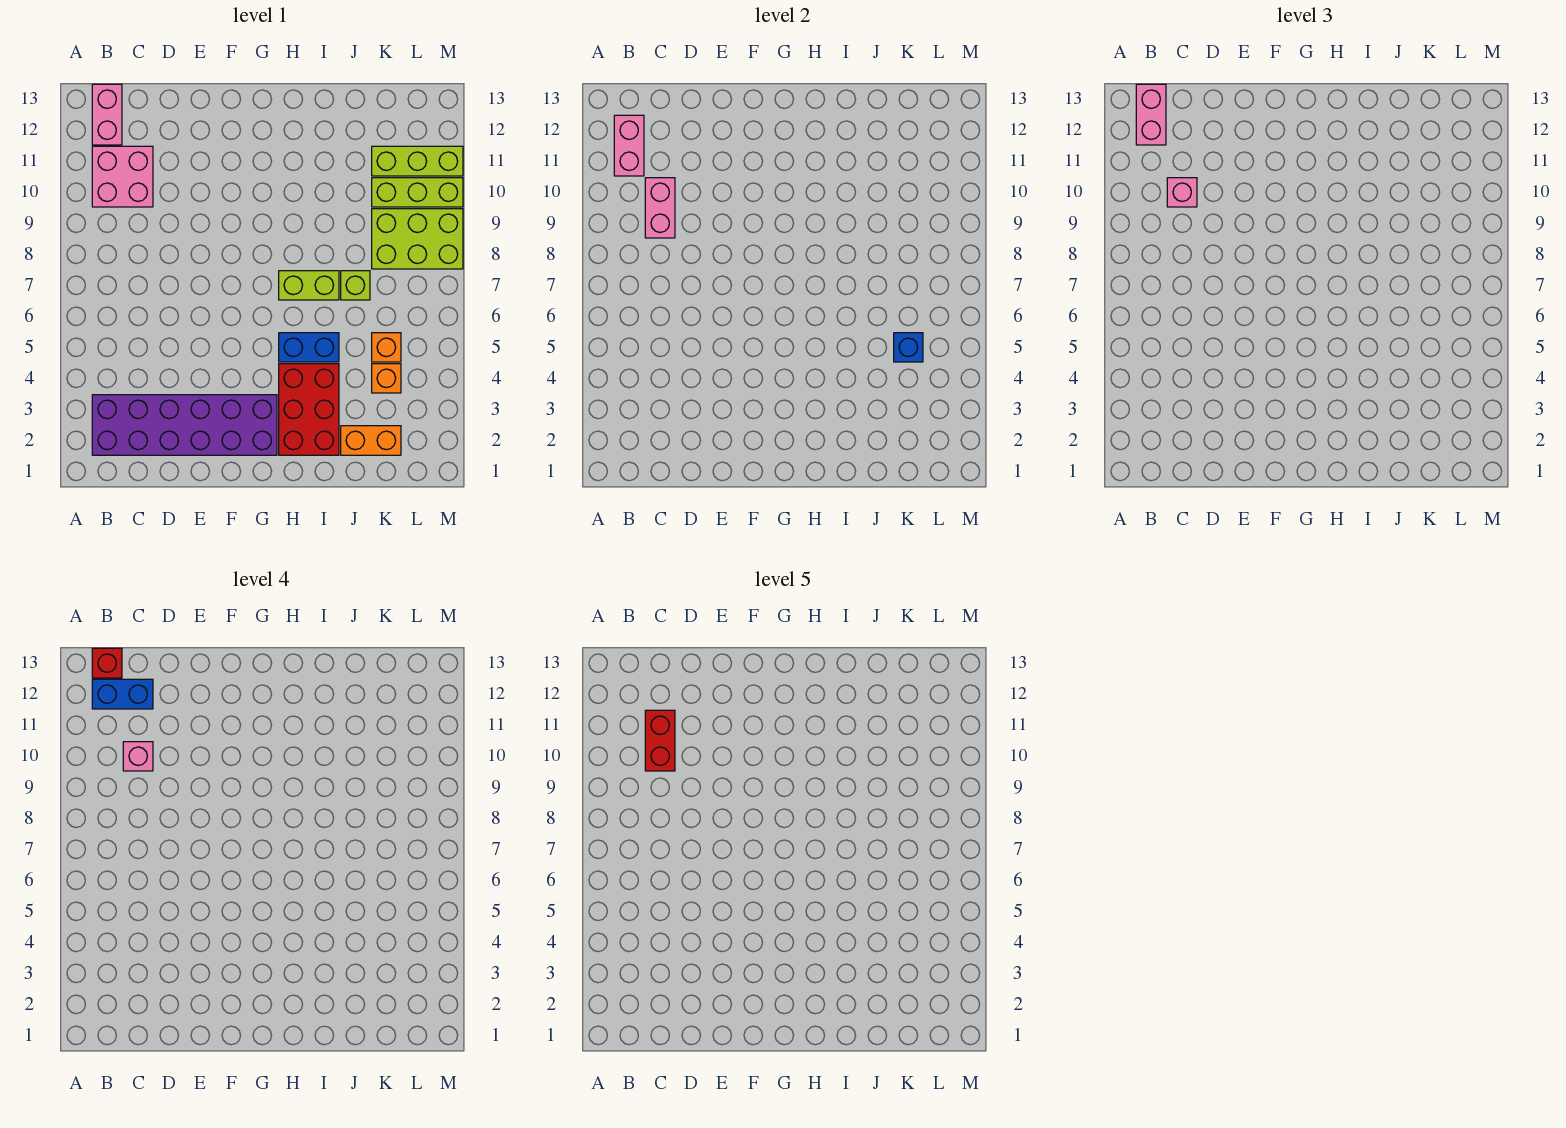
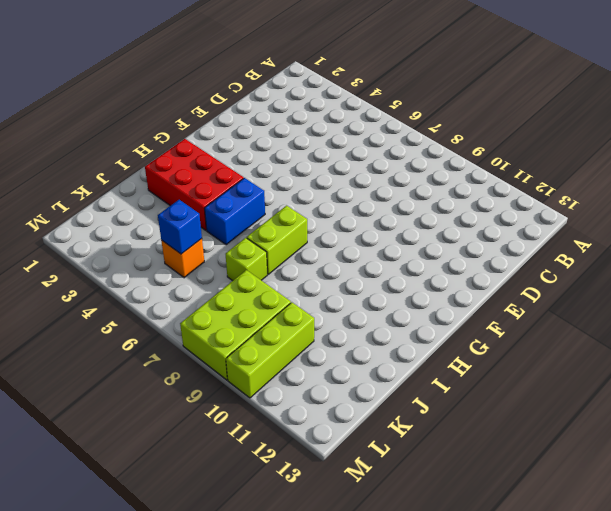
none -> purple 2x6 brick [92,395,277,455]
none -> pink 2x2 brick [92,146,153,207]
none -> pink 1x2 brick [92,84,122,145]

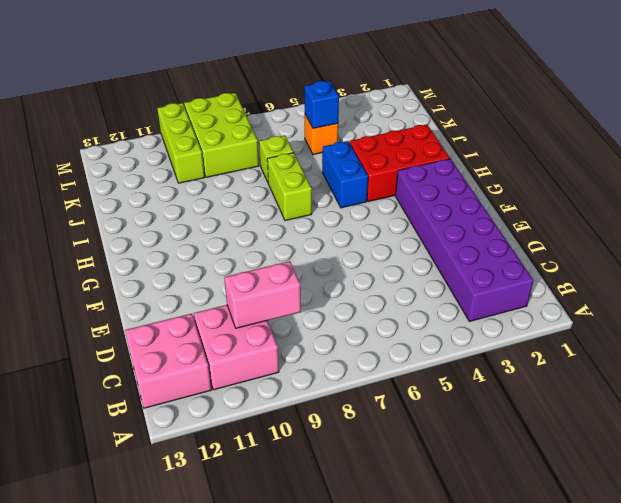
pink 2x2 brick [125,314,211,408] -> pink 1x2 brick [92,84,122,145]
none -> orange 1x2 brick [341,426,401,455]
none -> orange 1x1 brick [372,364,401,393]
none -> lime 1x3 brick [372,146,463,176]

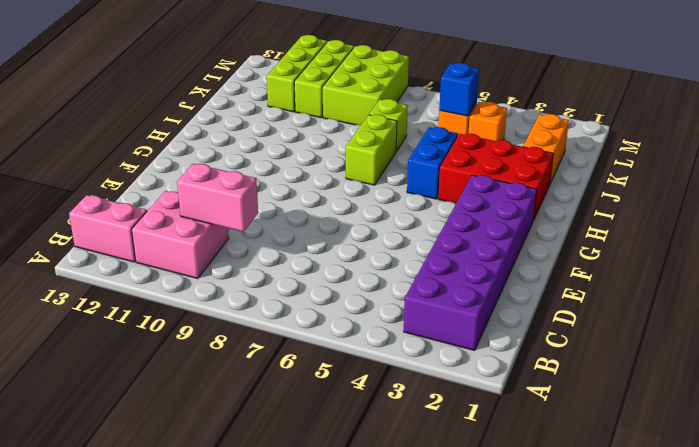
none -> pink 1x2 brick [614,115,644,176]
none -> pink 1x2 brick [1136,84,1166,145]
none -> pink 1x1 brick [1167,178,1197,207]

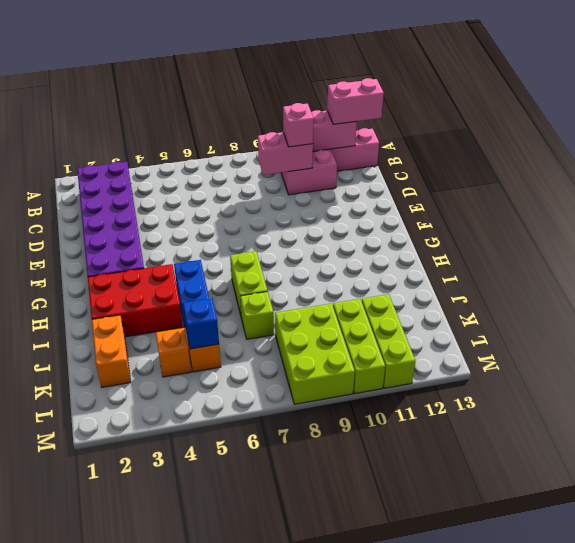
none -> blue 1x2 brick [92,679,153,709]
none -> red 1x1 brick [92,648,122,678]
none -> pink 1x1 brick [123,742,153,771]

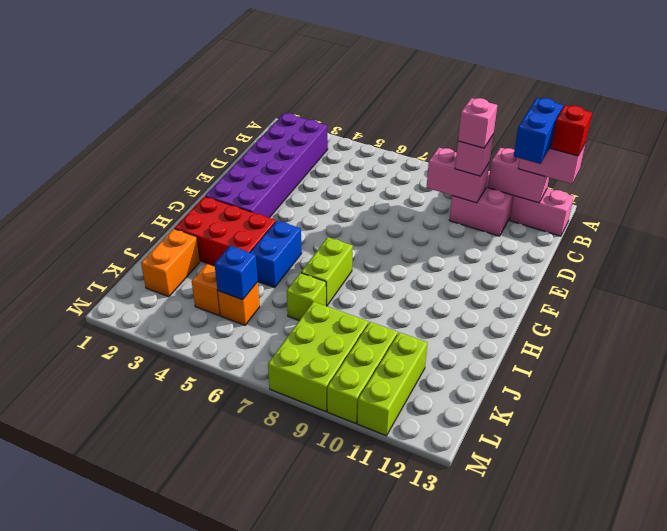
none -> red 1x2 brick [645,710,675,771]

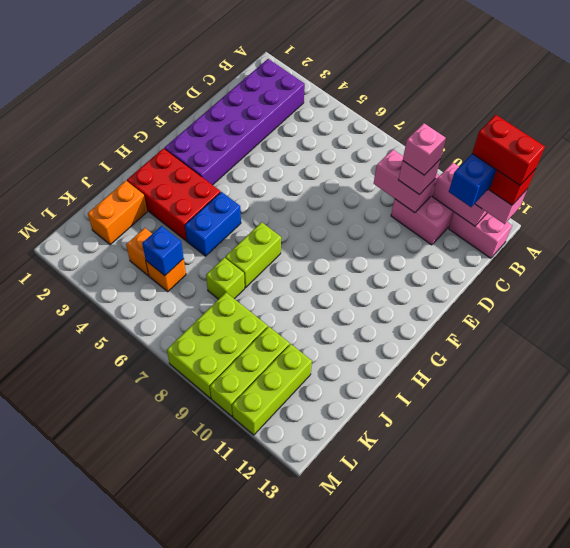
red 1x2 brick [472,115,545,185] -> red 1x2 brick moved to [645,710,675,771]

